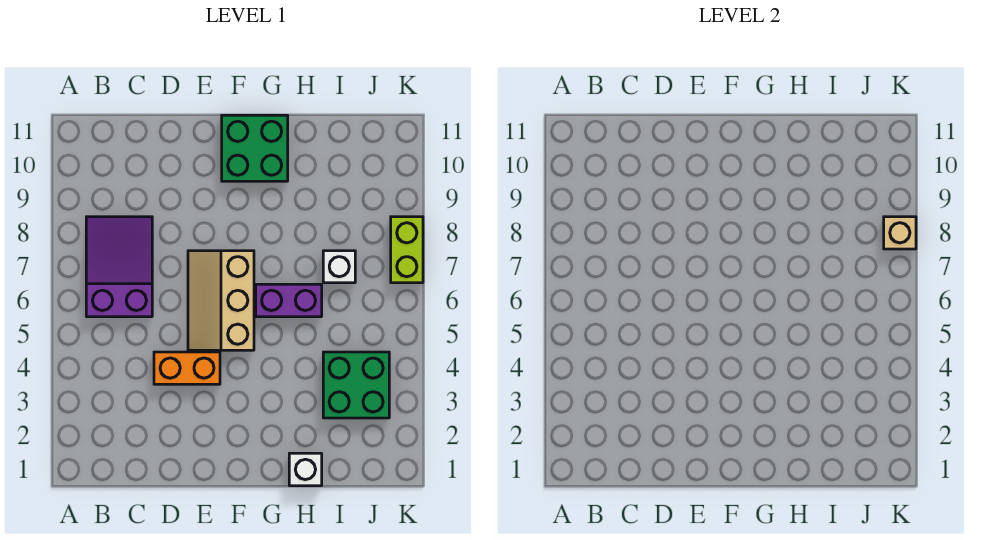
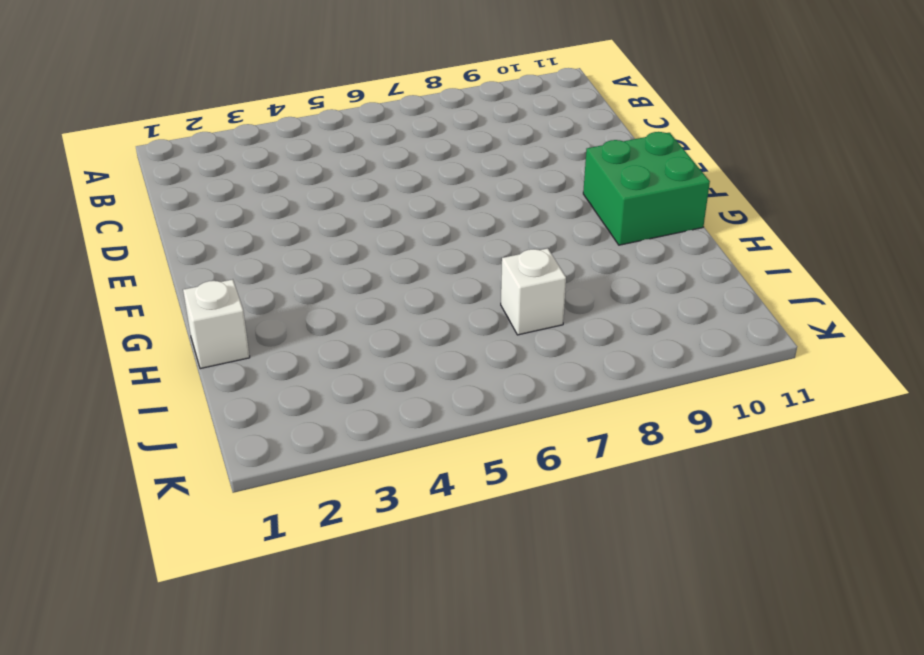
none -> purple 2x3 slope [86,217,152,317]
none -> orange 1x2 brick [154,352,220,384]

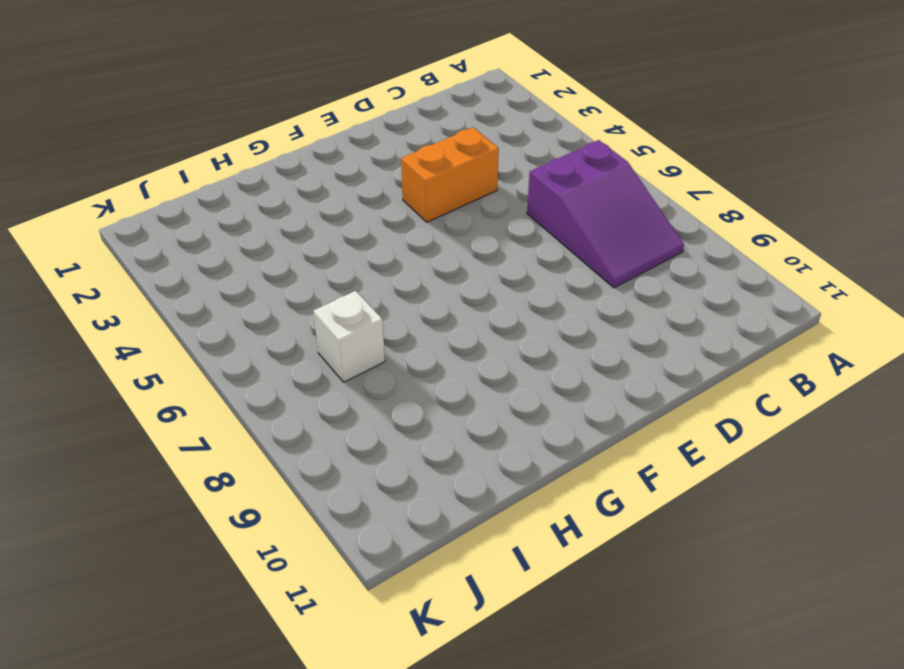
none -> tan 2x3 slope [188,251,254,350]
none -> green 2x2 brick [222,115,288,181]

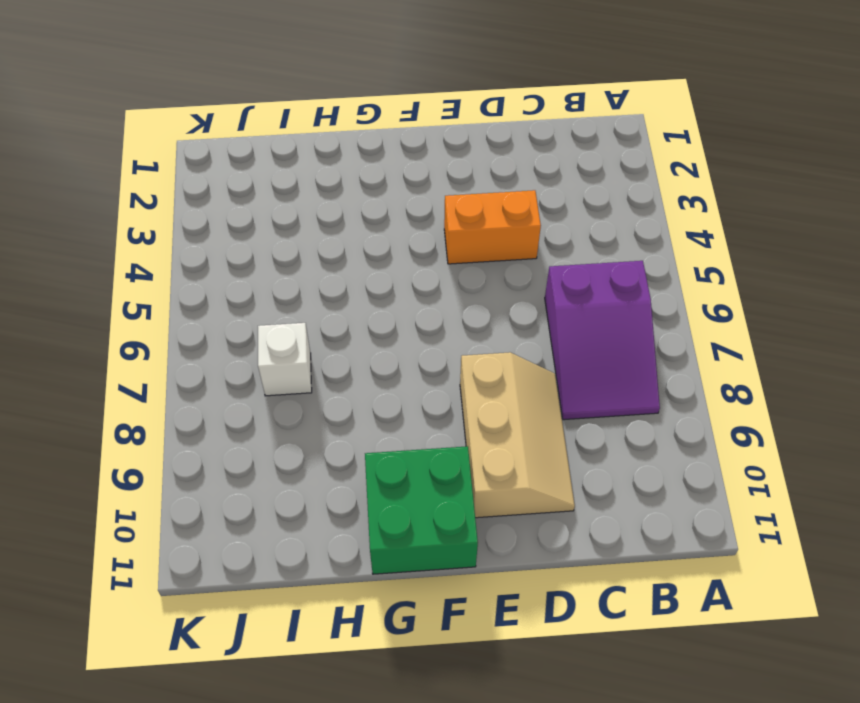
tan 2x3 slope [460,352,575,518] -> tan 2x3 slope moved to [188,251,254,350]
none -> purple 1x2 brick [256,284,322,317]
none -> white 1x1 brick [289,453,322,486]

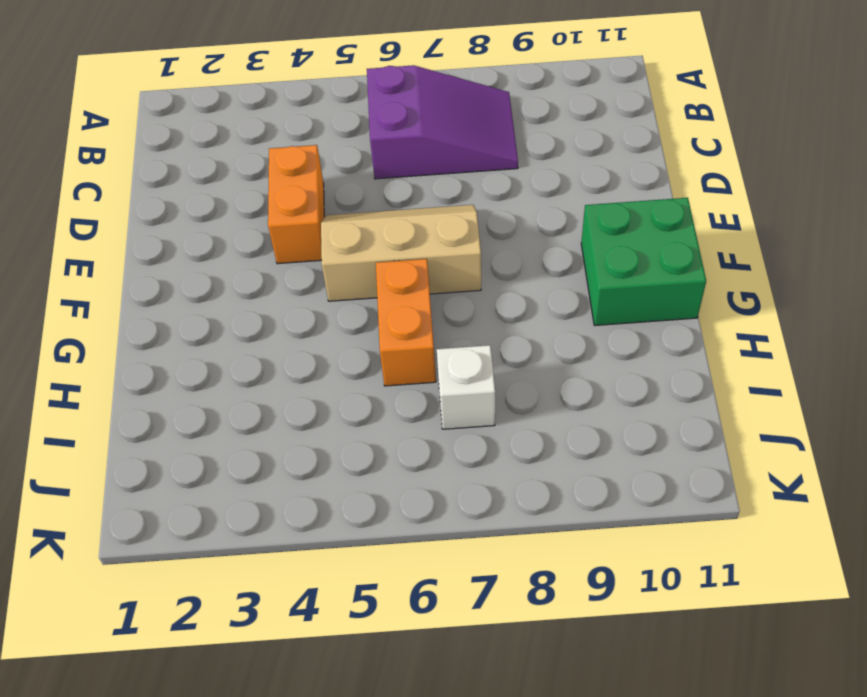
orange 1x2 brick [376,259,436,386] -> purple 1x2 brick [256,284,322,317]
none -> white 1x1 brick [289,453,322,486]
none -> green 2x2 brick [323,352,389,418]

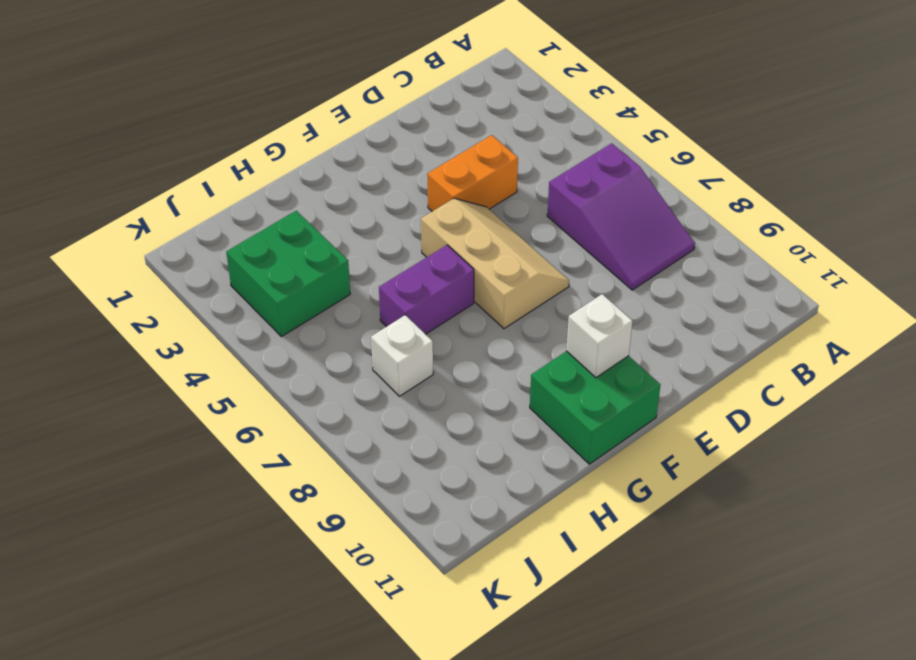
white 1x1 brick [566,294,632,378] -> white 1x1 brick moved to [289,453,322,486]
none -> lime 1x2 brick [391,217,423,283]
none -> tan 1x1 brick [884,217,916,249]

